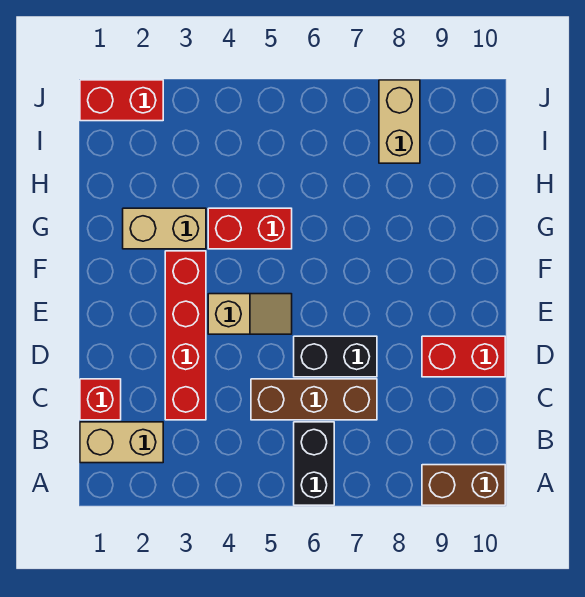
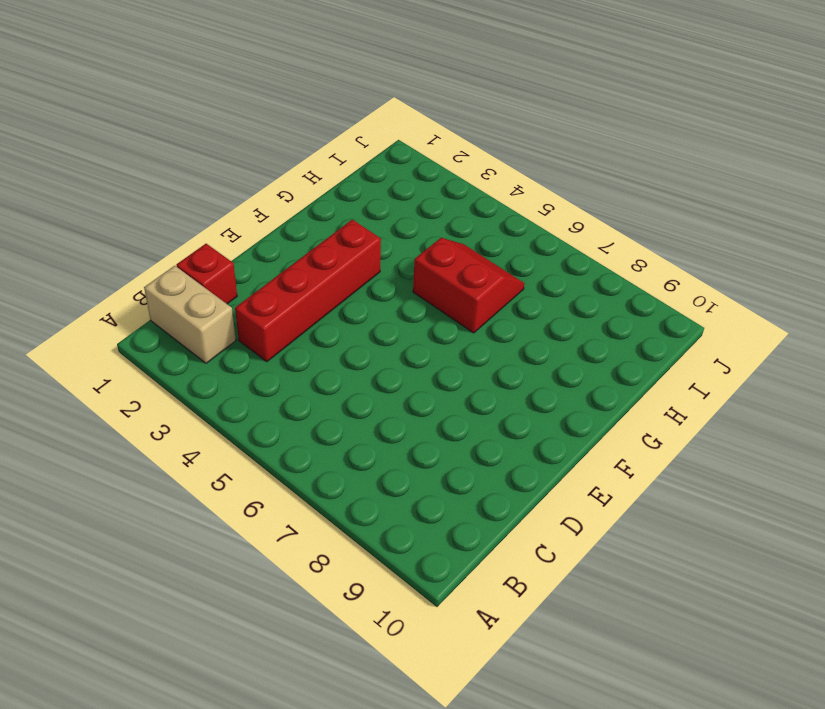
red 2x2 slope [413,238,525,333] -> red 1x2 brick [208,208,292,249]
none -> black 1x2 brick [294,422,334,505]
none -> brown 1x2 brick [422,465,505,505]
none -> brown 1x3 brick [251,379,377,420]

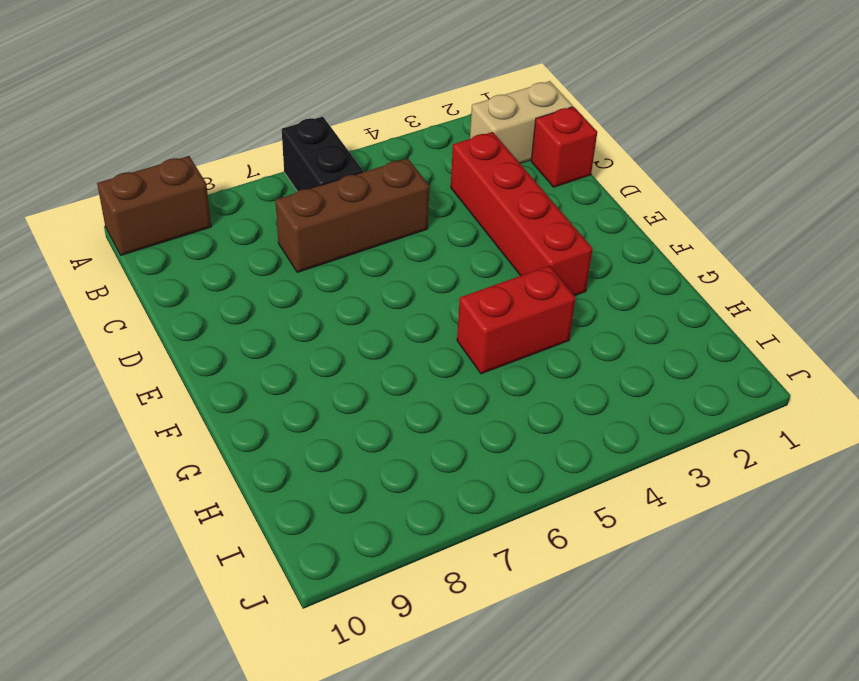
none -> black 1x2 brick [294,336,377,377]
none -> red 1x2 brick [422,336,505,377]
none -> tan 1x2 slope [208,294,292,334]

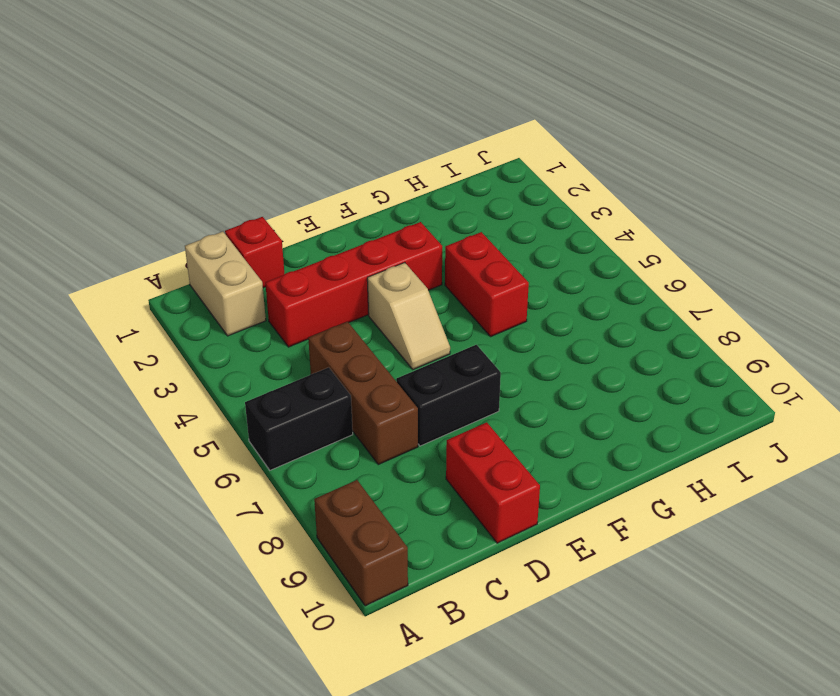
black 1x2 brick [396,345,501,446] -> black 1x2 brick turned to [294,336,377,377]
none -> tan 1x2 brick [123,208,206,249]
none -> tan 1x2 brick [379,80,420,163]
none -> red 1x2 brick [80,80,163,121]

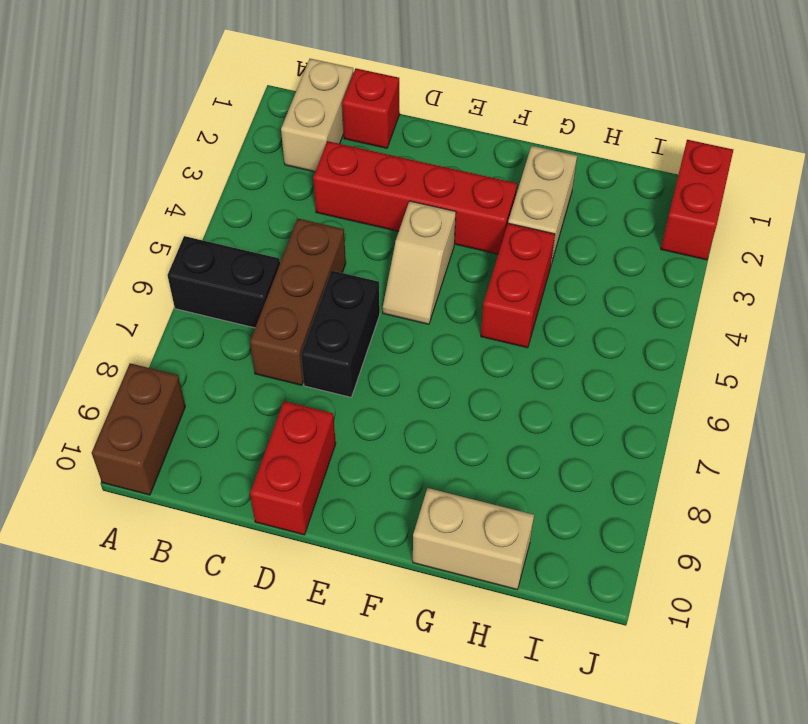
tan 1x2 brick [413,488,534,589] -> tan 1x2 brick moved to [379,80,420,163]

